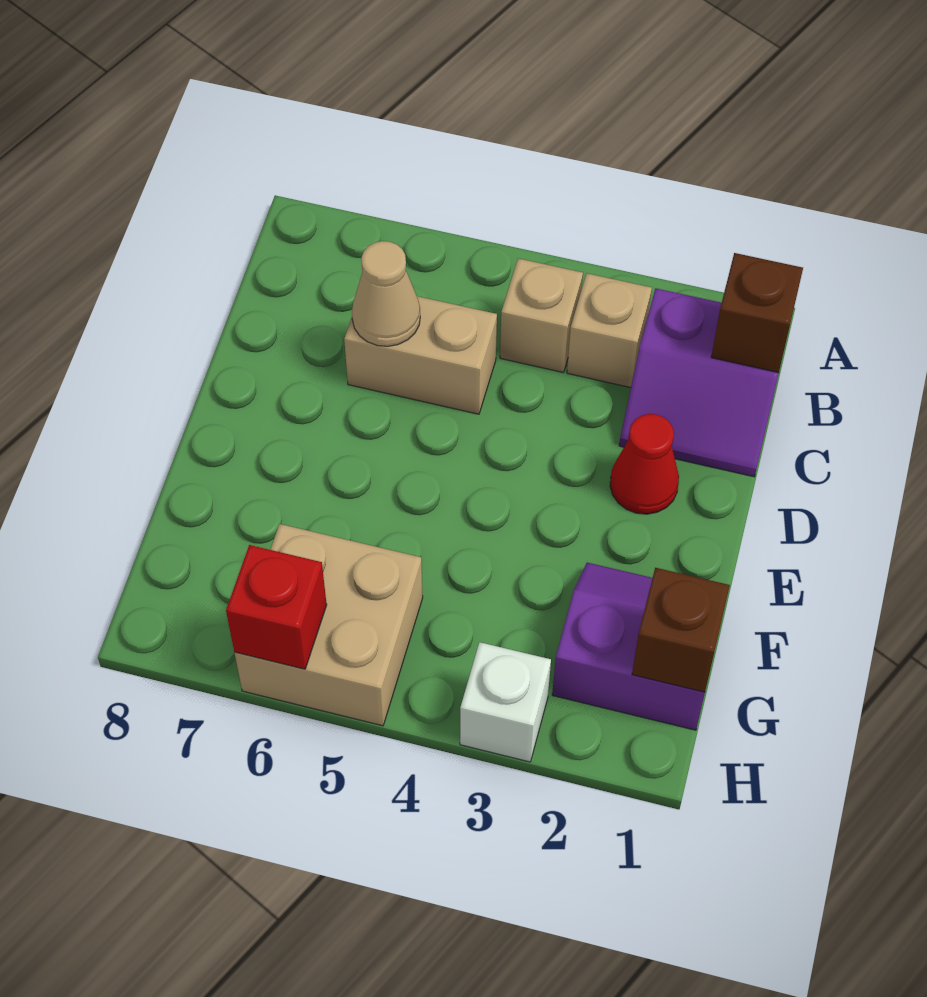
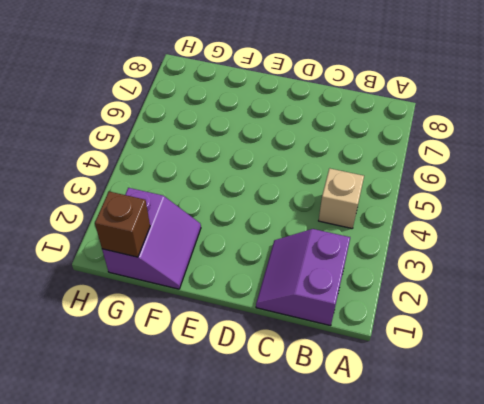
none -> tan 1x1 brick [567,273,652,388]
none -> tan 1x2 brick [344,296,497,414]
none -> red 1x1 cone [610,414,679,514]

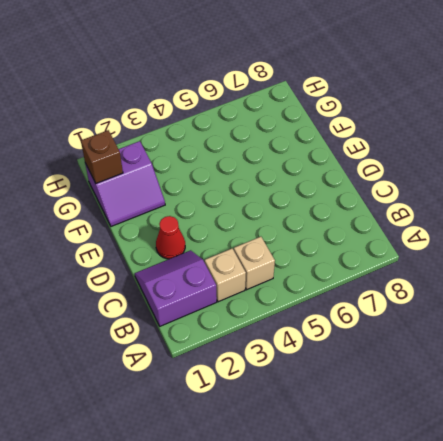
none -> tan 1x2 brick [344,296,497,414]
none -> tan 2x2 brick [234,524,423,726]
none -> white 1x1 brick [460,642,551,762]

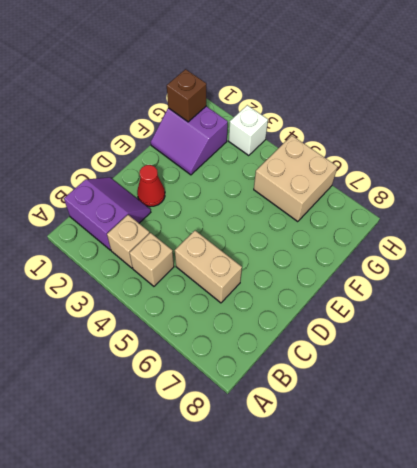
none -> brown 1x1 brick [711,253,803,372]
none -> tan 1x1 cone [352,241,420,346]
none -> red 1x1 brick [226,545,327,669]

